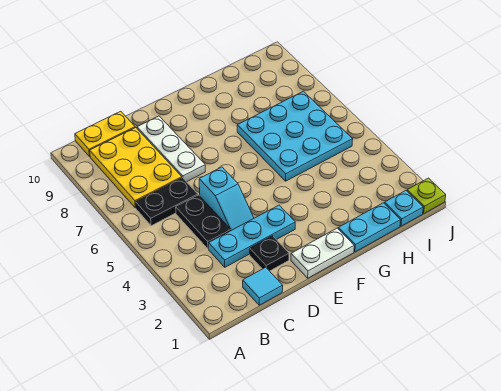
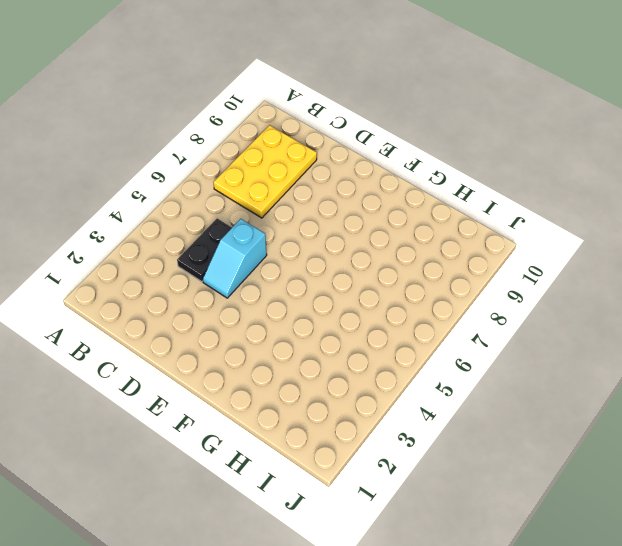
none -> black 1x2 plate [136,178,198,226]
none -> yellow 1x2 plate [75,111,135,156]
none -> cyan 1x1 tile [243,267,283,305]

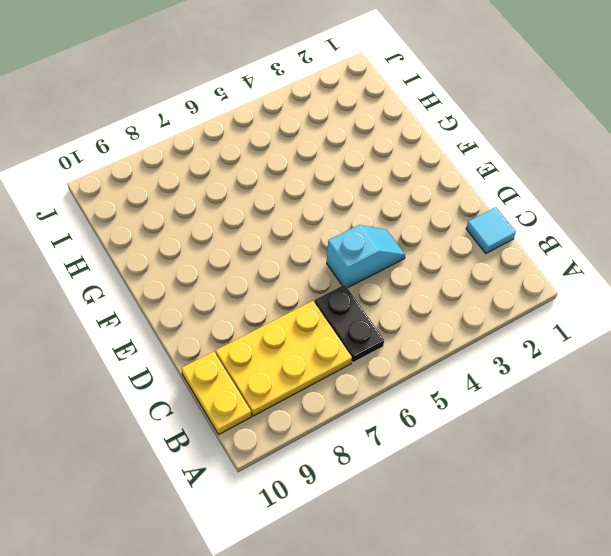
none -> cyan 1x3 plate [209,205,295,267]
none -> black 1x2 plate [176,195,231,249]
none -> black 1x1 plate [250,236,289,271]

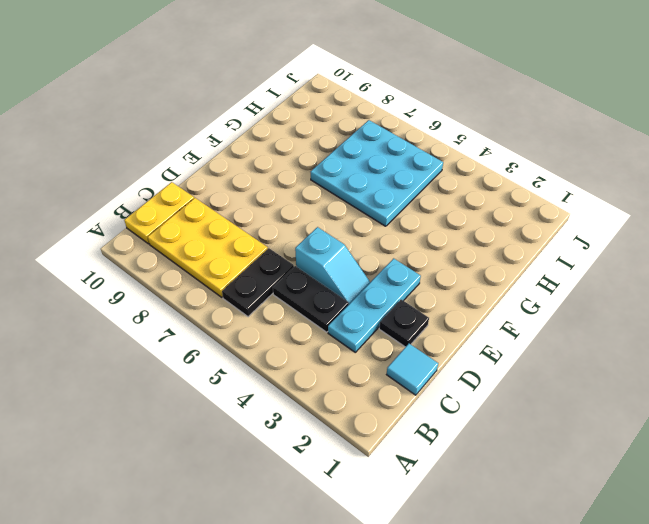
none -> white 1x3 plate [137,116,205,182]
none -> white 1x2 plate [291,228,354,278]
none -> cyan 1x2 plate [338,203,401,252]

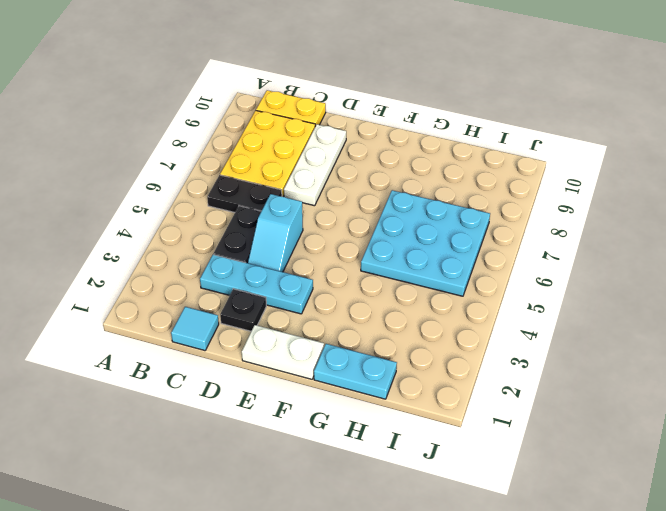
none -> cyan 1x1 plate [384,191,423,226]
none -> lime 1x1 plate [407,178,446,213]

